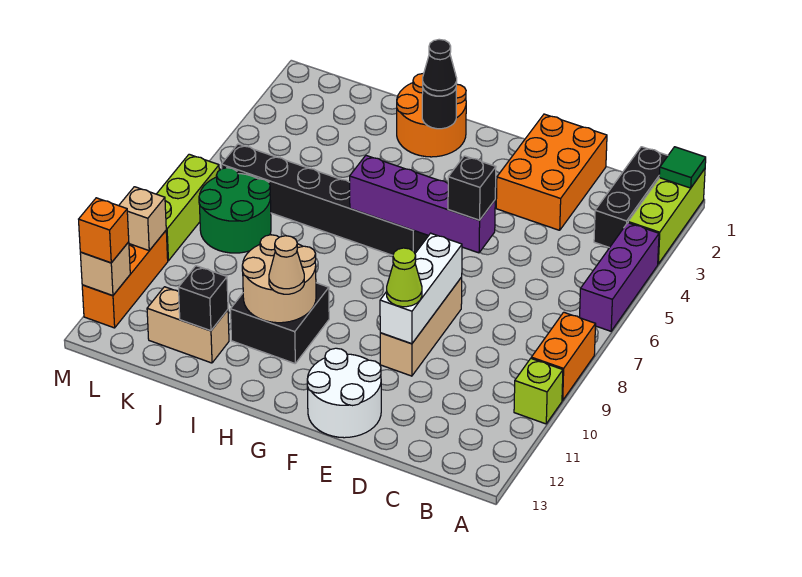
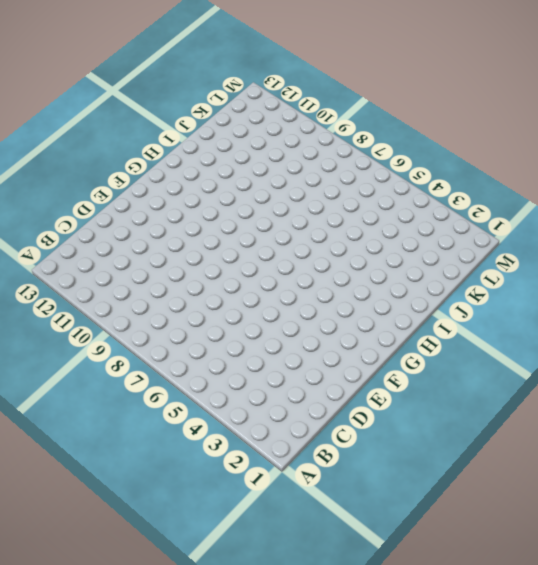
none -> lime 1x3 brick [628,169,705,264]
none -> purple 1x3 brick [580,223,659,331]
none -> orange 1x2 brick [531,312,596,400]

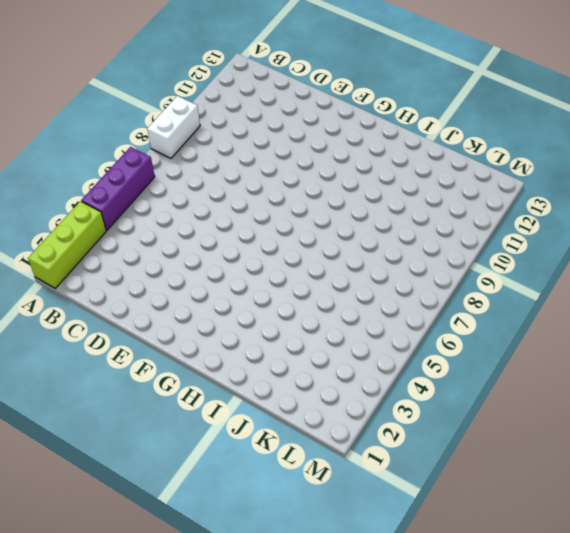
white 1x2 brick [147,96,200,158] -> orange 1x2 brick [531,312,596,400]
none -> lime 1x1 brick [514,359,563,424]
none -> black 1x3 brick [594,147,668,248]
none -> orange 2x3 brick [496,114,607,230]

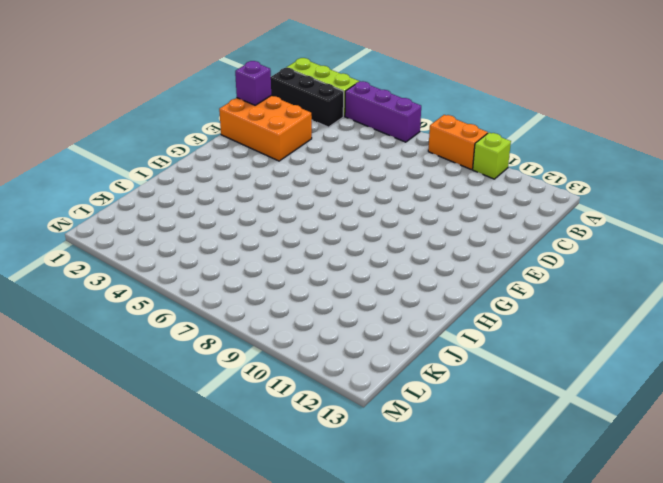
purple 1x1 brick [235,61,271,105] -> none
none -> tan 1x3 brick [380,277,462,376]
none -> white 2x2 round brick [307,348,381,438]
none -> black 1x6 brick [221,144,428,255]

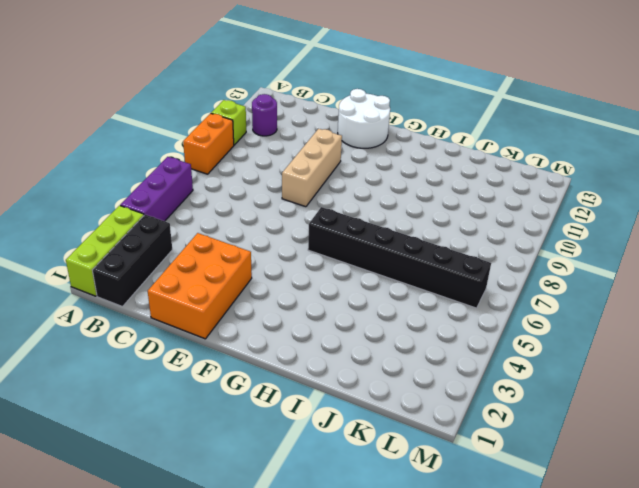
purple 1x1 round brick [252,94,277,136] -> none
none -> orange 2x2 round brick [397,74,466,157]
none -> black 2x2 brick [231,283,329,363]
none -> tan 1x2 brick [147,287,229,363]

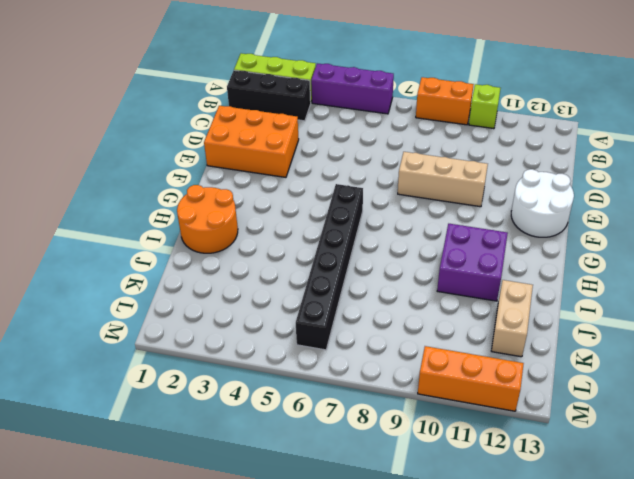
purple 2x2 brick [437,224,508,301] -> black 2x2 brick [231,283,329,363]
none -> green 2x2 round brick [199,168,271,253]
none -> lime 1x3 brick [157,154,219,261]
none -> green 1x1 tile [659,147,706,188]

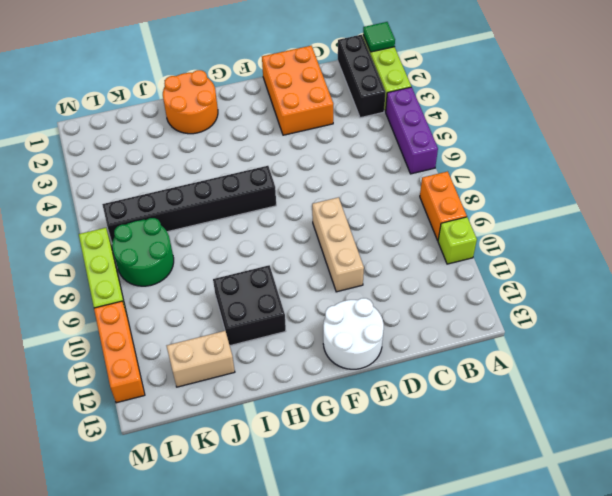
none -> purple 1x4 brick [350,156,495,253]
none -> white 1x3 brick [380,233,462,344]
none -> black 1x1 round brick [422,89,456,129]

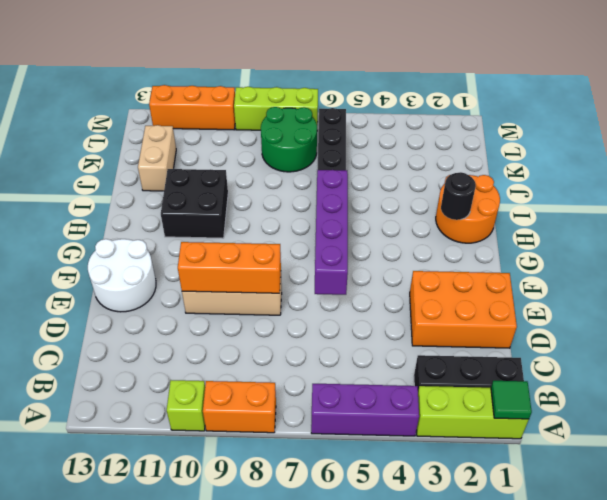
orange 1x3 brick [178,242,281,293] -> white 1x3 brick [380,233,462,344]
none -> tan 2x2 round brick [242,235,316,323]
none -> black 1x1 brick [179,266,228,331]
none -> tan 1x1 brick [119,187,166,250]

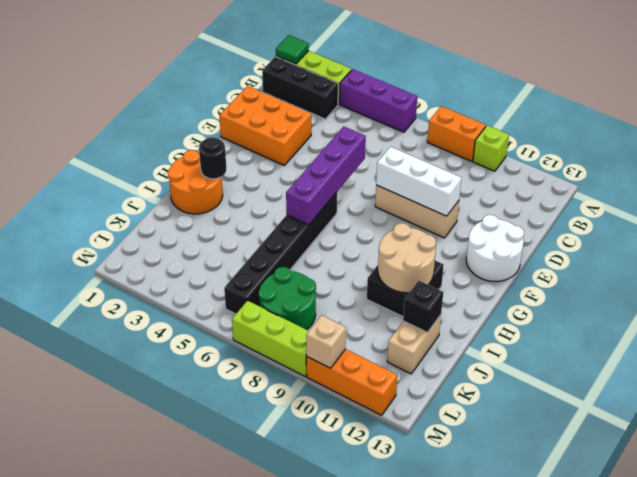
none -> tan 1x1 brick [80,242,130,296]
none -> black 1x1 brick [448,156,496,220]
none -> lime 1x1 cone [387,248,422,307]

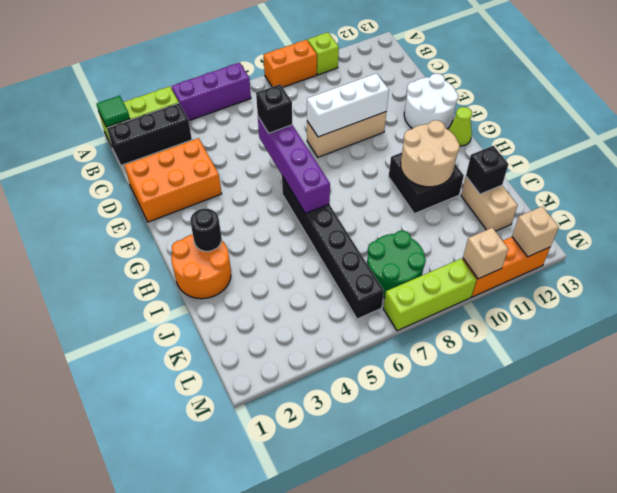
lime 1x1 cone [448,107,472,146] -> lime 1x1 cone moved to [387,248,422,307]
none -> black 1x1 cone [423,39,457,96]
none -> tan 1x1 cone [269,236,304,294]
none -> orange 1x1 brick [79,198,129,263]

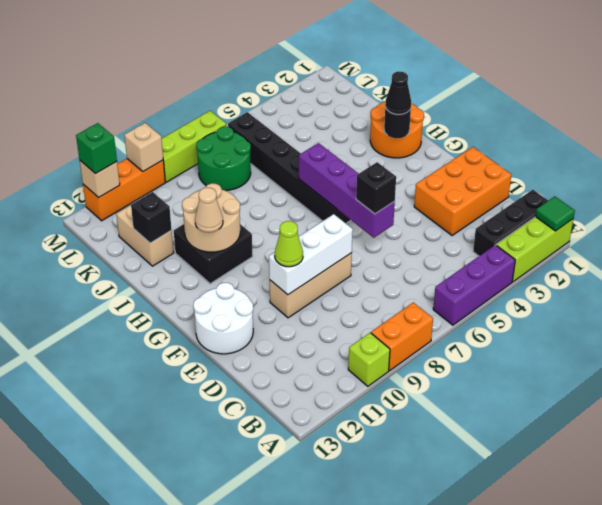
green 1x1 brick [76,123,117,174] -> orange 1x1 brick [79,198,129,263]

